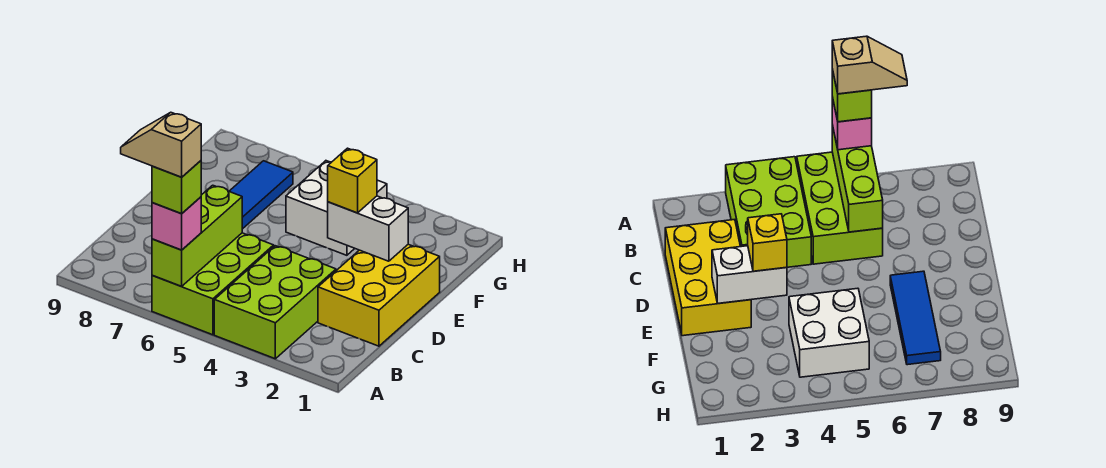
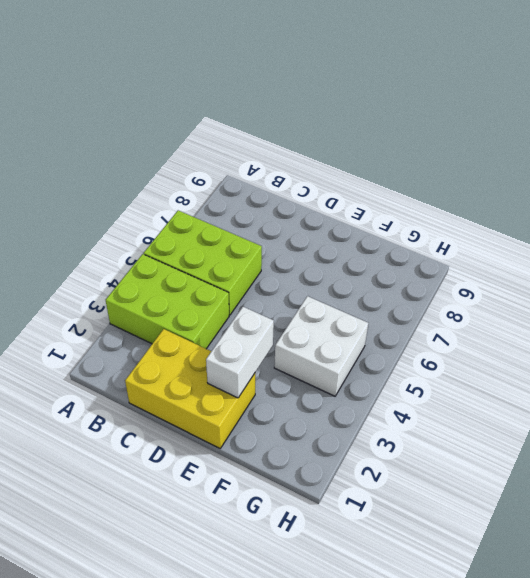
none -> blue 1x3 tile [229,161,293,229]
none -> lime 1x3 brick [152,185,242,286]

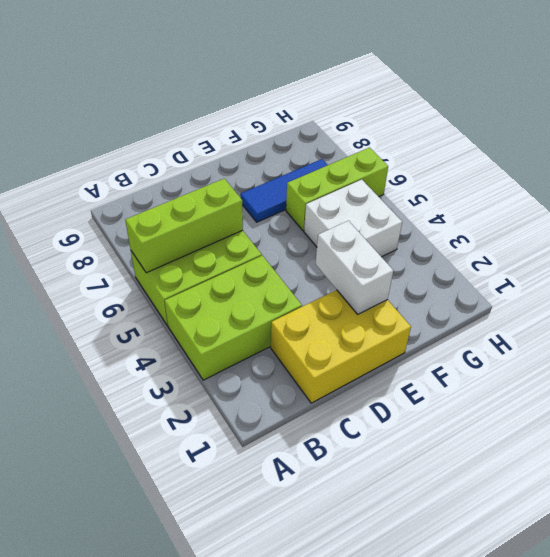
lime 1x3 brick [286,148,388,231] -> none
none -> pink 1x1 brick [152,197,201,250]
none -> yellow 1x1 brick [328,148,377,213]

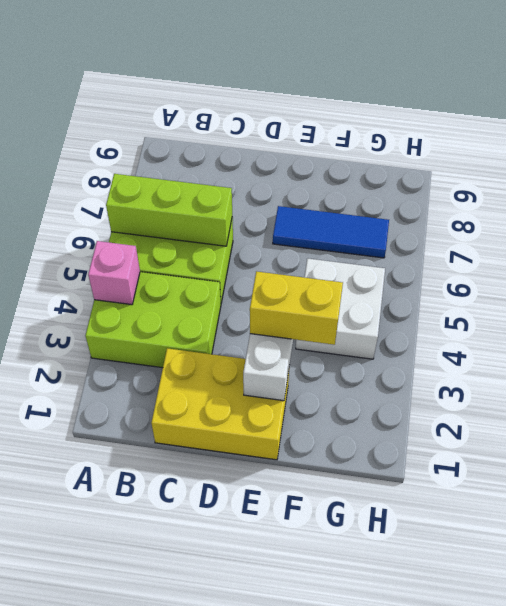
pink 1x1 brick [88,241,140,305] -> pink 1x1 brick moved to [152,197,201,250]
yellow 1x2 brick [250,271,343,345] -> yellow 1x1 brick [328,148,377,213]
none -> lime 1x1 brick [152,161,201,214]
none -> tan 1x2 slope [121,112,201,177]

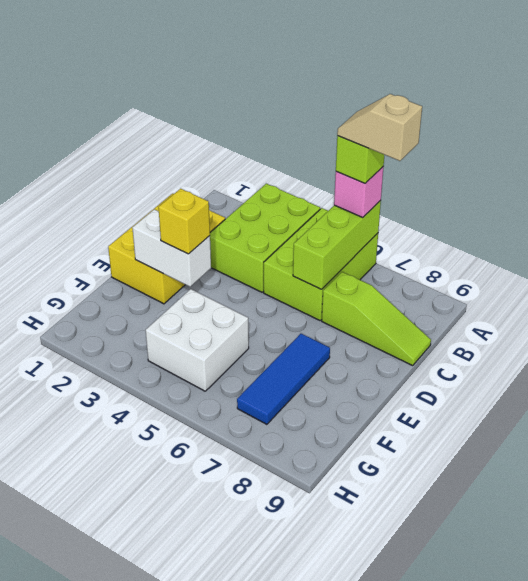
tan 1x2 slope [337,94,422,161] -> tan 1x2 slope turned to [121,112,201,177]
lime 1x3 slope [322,272,431,365] -> none

